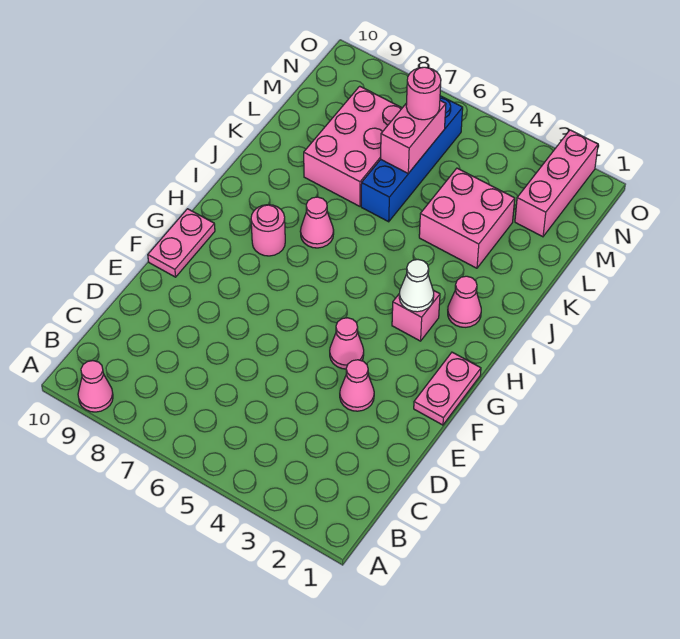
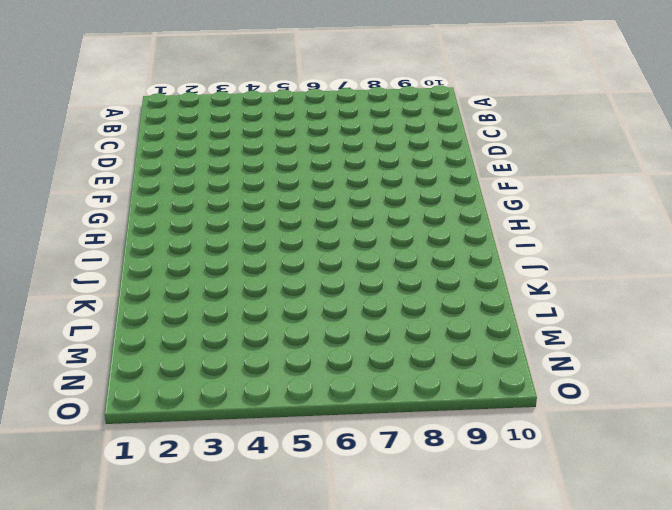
none -> pink 1x1 cone [78,361,113,412]
none -> pink 1x1 cone [340,360,374,411]
none -> pink 1x2 plate [414,352,481,425]

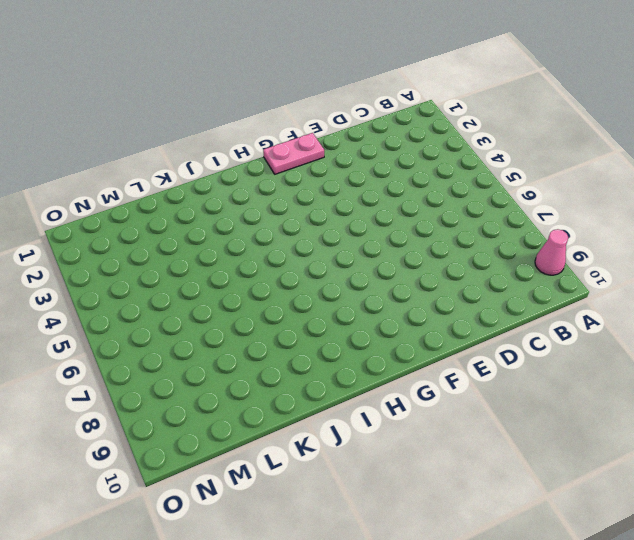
none -> pink 1x1 cone [340,360,374,411]
none -> pink 1x1 cone [330,318,364,369]
none -> pink 1x2 plate [148,209,215,277]

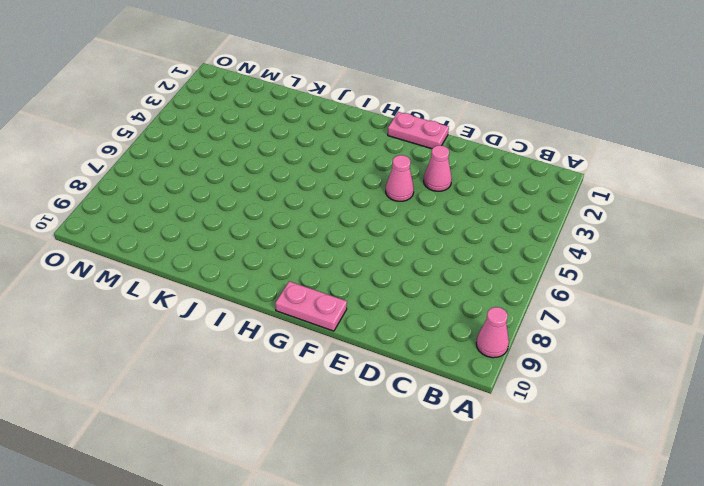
none -> pink 1x1 brick [392,290,440,341]
none -> pink 1x1 round brick [251,205,285,256]
none -> pink 1x1 cone [448,276,481,327]

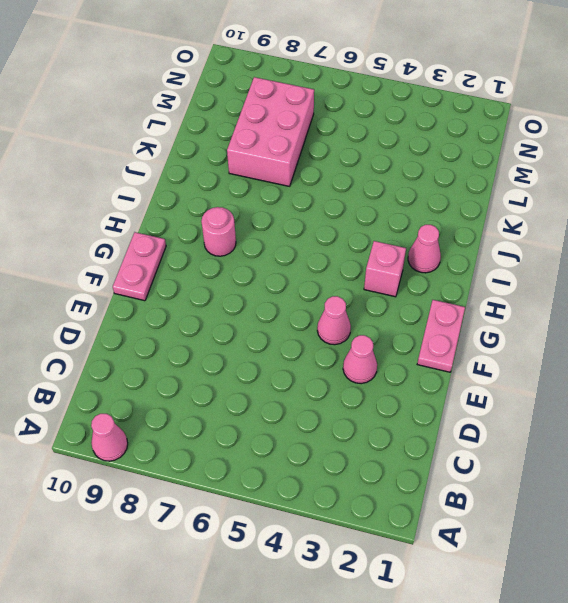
none -> pink 1x1 cone [300,197,334,248]
none -> pink 2x2 brick [419,168,515,268]
none -> blue 1x4 brick [361,96,463,222]

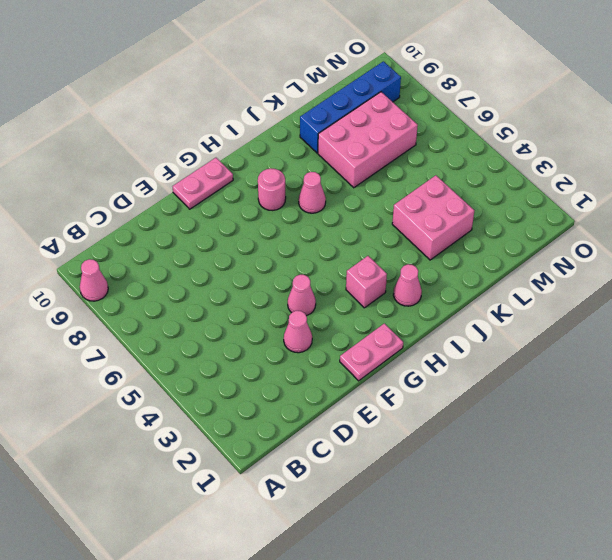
blue 1x4 brick [300,61,401,153] -> blue 1x4 brick moved to [361,96,463,222]
none -> pink 1x3 brick [515,130,598,237]
none -> white 1x1 cone [399,260,434,312]
none -> pink 1x2 brick [381,101,446,173]

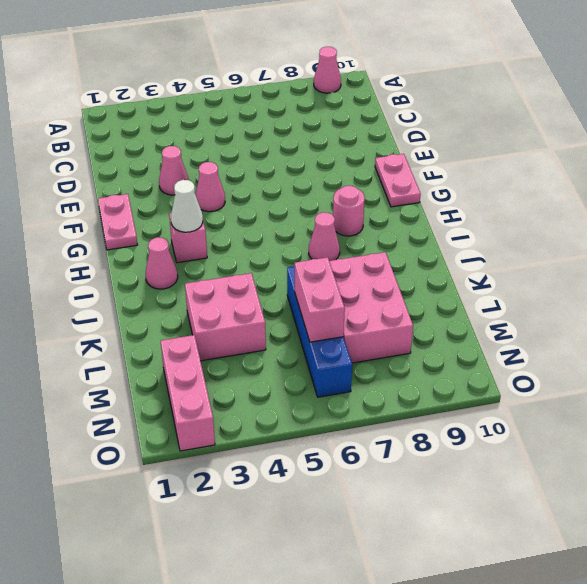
none -> pink 1x1 round brick [406,67,441,120]

